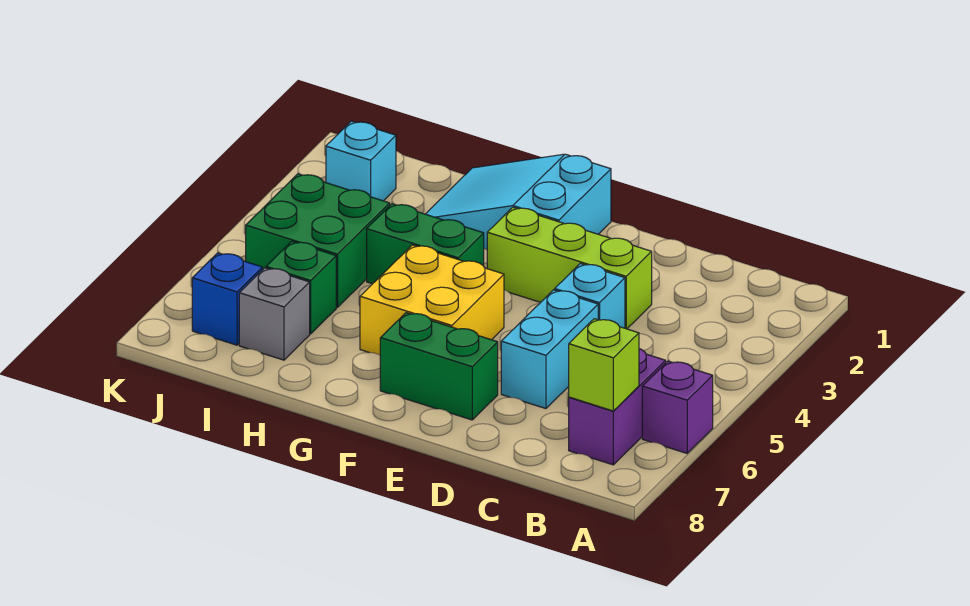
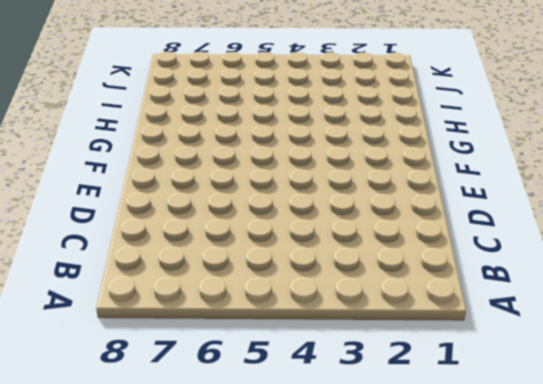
none -> purple 1x1 brick [642,361,713,453]
none -> purple 1x2 brick [569,349,666,465]
none -> lime 1x3 brick [487,207,652,329]

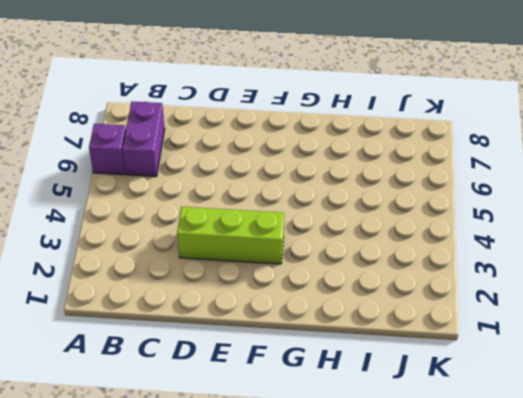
none -> cyan 1x1 brick [555,264,625,328]
none -> cyan 1x2 brick [501,290,598,409]
none -> green 1x2 brick [380,313,498,420]

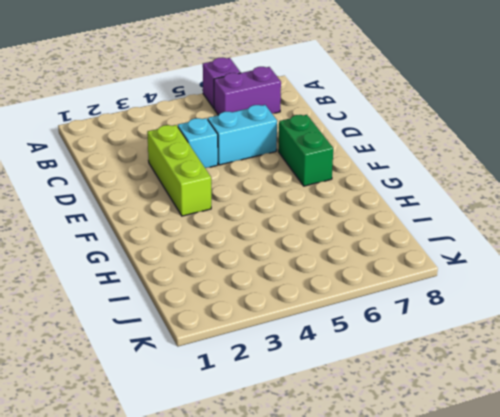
none -> cyan 2x3 slope [426,154,611,250]
none -> yellow 2x2 brick [360,245,504,355]
none -> green 1x2 brick [367,204,484,284]

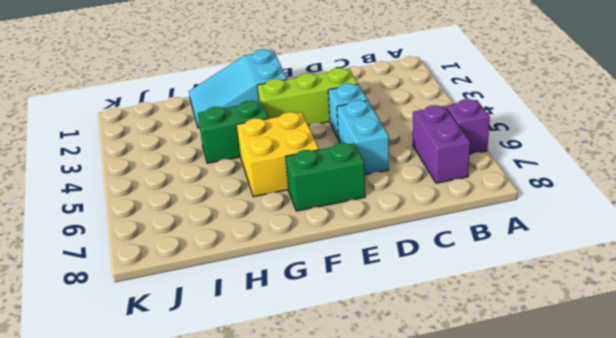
none -> green 2x2 brick [246,174,390,307]
none -> green 1x1 brick [266,241,336,334]
none -> grey 1x1 brick [239,268,310,360]

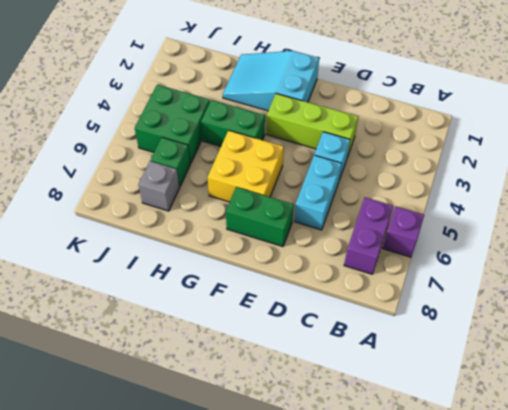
none -> cyan 1x1 brick [326,121,396,201]
none -> blue 1x1 brick [192,253,262,345]
none -> lime 1x1 brick [569,319,639,411]

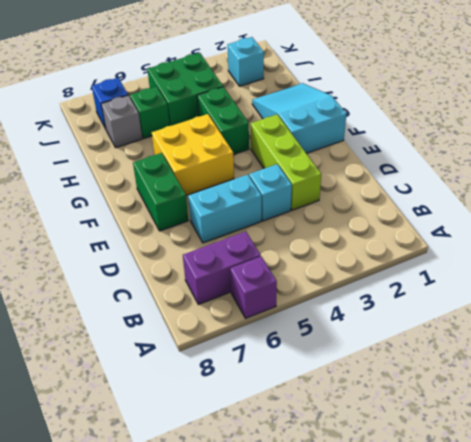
none -> lime 1x1 brick [569,319,639,411]

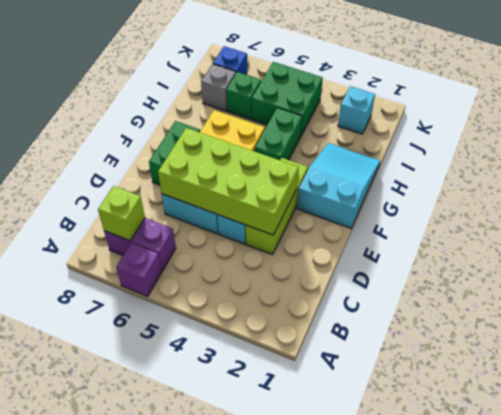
lime 2x4 brick [158,128,299,235] -> none

